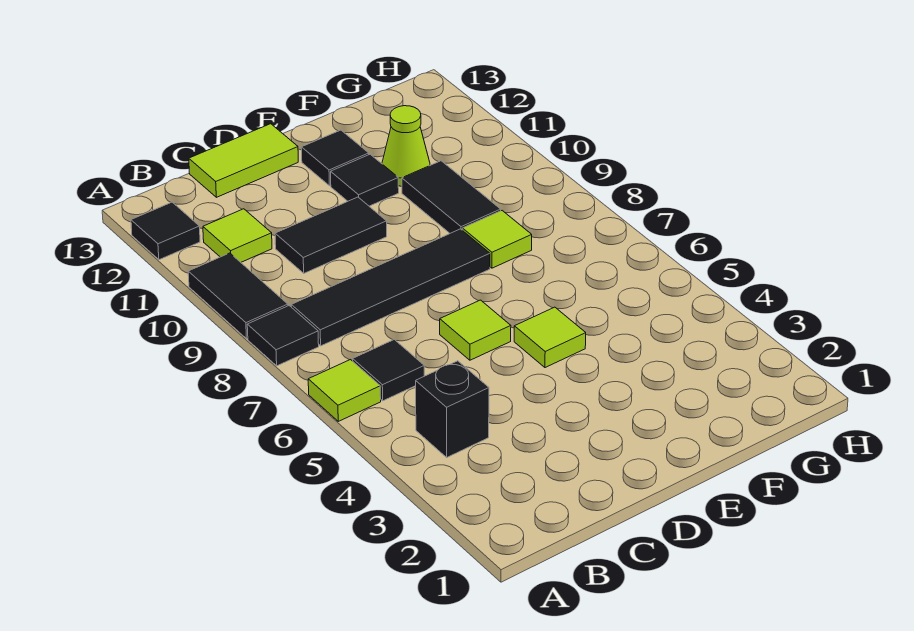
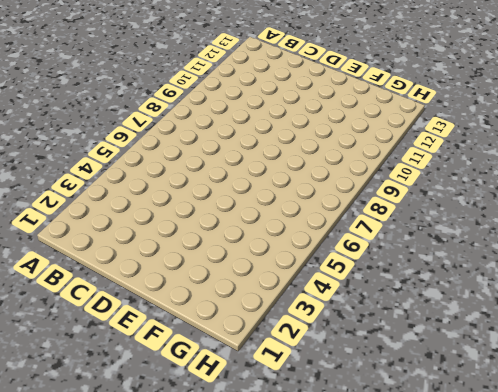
none -> lime 1x1 tile [308,360,381,421]
none -> black 1x1 tile [247,306,319,366]
none -> black 1x2 tile [188,253,288,339]

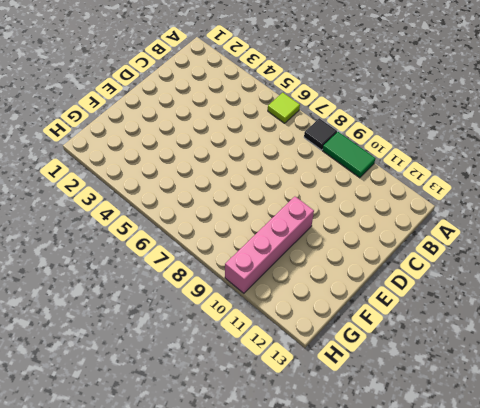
green 1x2 tile [323,132,375,178] -> black 1x2 tile [188,253,288,339]
pink 1x4 brick [225,197,314,293] -> black 1x2 tile [402,161,501,233]
none -> black 1x1 tile [131,202,200,260]
none -> black 1x1 brick [416,361,489,457]
none -> black 1x1 tile [353,340,424,401]

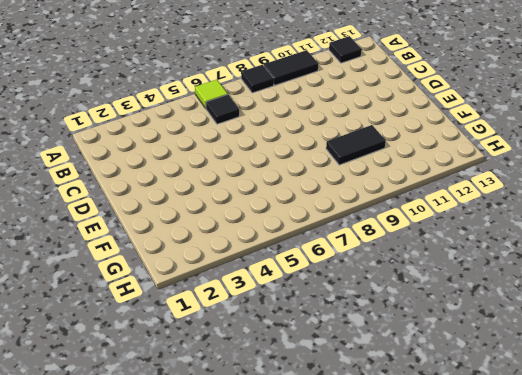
none -> black 1x1 brick [416,361,489,457]
none -> black 1x4 tile [291,229,490,346]
none -> lime 1x1 tile [203,209,272,262]

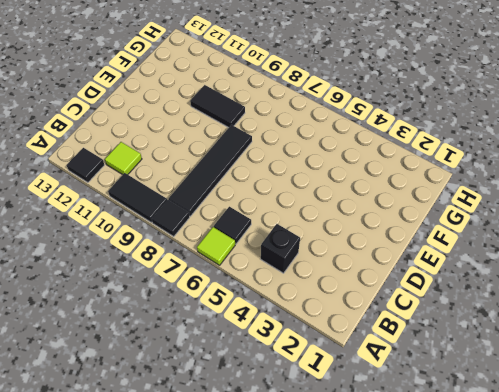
none -> black 1x2 tile [275,197,387,273]
none -> lime 1x2 tile [189,124,298,197]
none -> lime 1x1 tile [440,300,511,360]

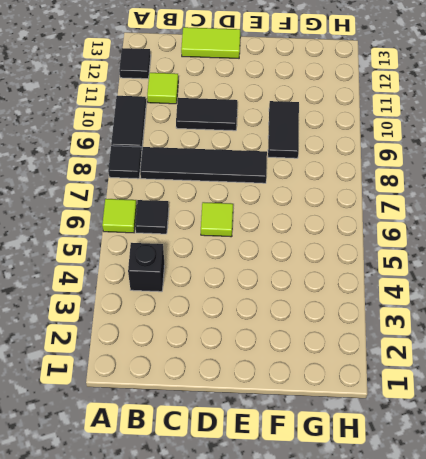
none -> lime 1x1 tile [514,307,586,368]
none -> black 1x1 tile [331,154,399,206]
none -> black 1x1 tile [301,130,369,186]

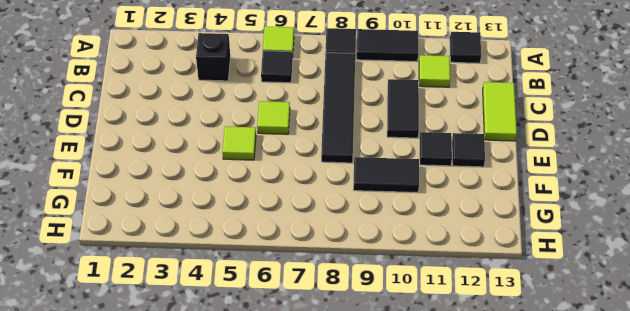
none -> lime 1x1 tile [462,211,532,268]
none -> lime 1x1 cone [382,106,430,186]

